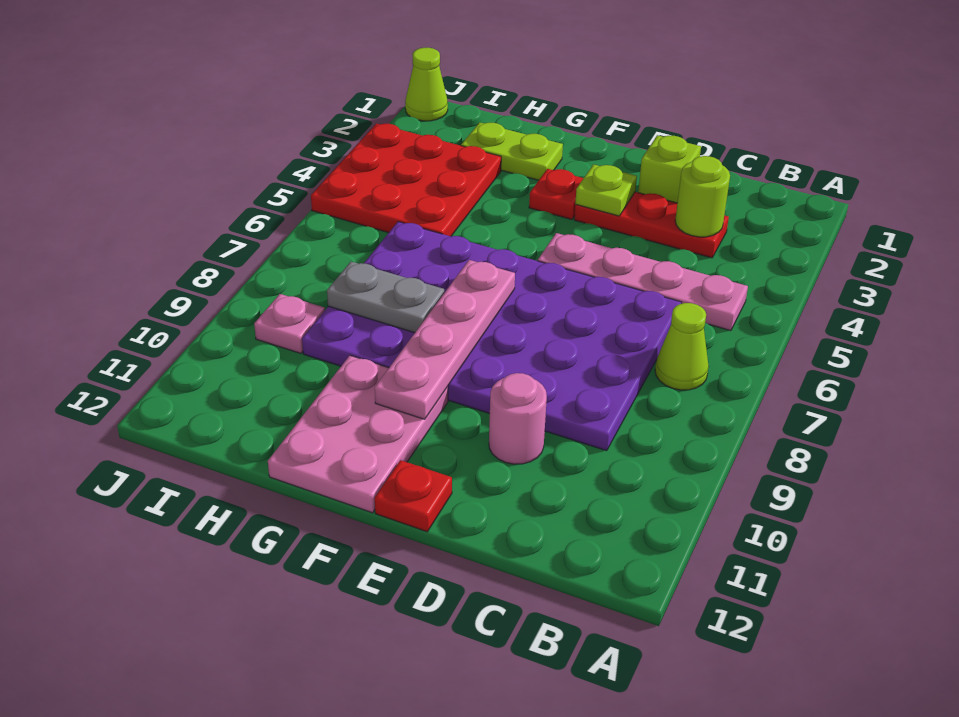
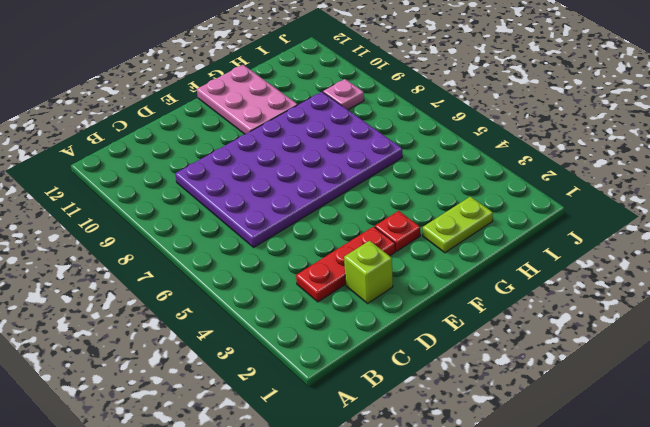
none -> pink 1x4 plate [538,233,748,331]
none -> lime 1x1 cone [655,303,709,390]
none -> pink 1x1 round brick [489,373,547,464]

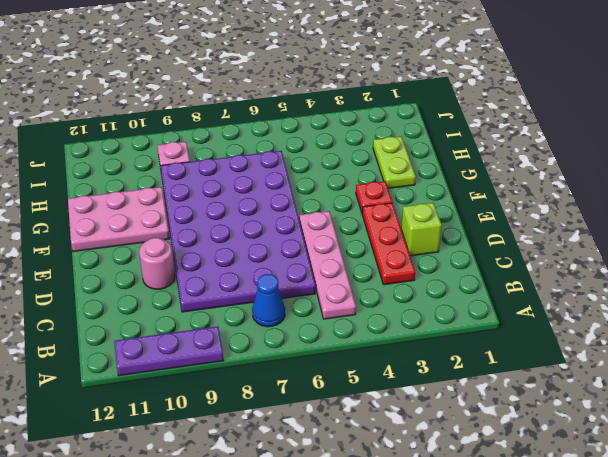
purple 1x3 plate [114,326,224,376] -> none
blue 1x1 cone [252,274,285,327] -> lime 1x1 cone [655,303,709,390]
none -> red 1x1 plate [375,460,452,532]
none -> red 3x3 plate [311,124,501,236]
none -> lime 1x1 cone [405,48,448,121]

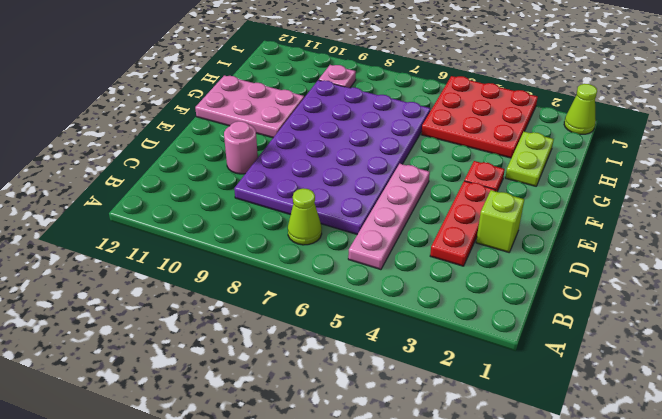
none -> red 1x1 plate [375,460,452,532]
none -> lime 1x1 round brick [675,156,730,237]
none -> lime 1x1 plate [575,164,637,216]

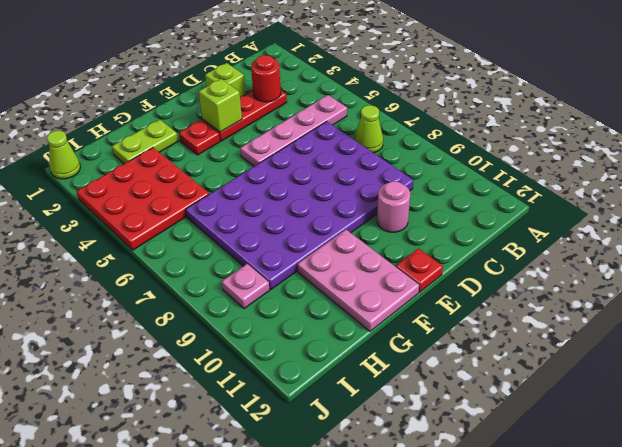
red 1x1 round brick [251,55,281,102] -> lime 1x1 round brick [675,156,730,237]
lime 1x1 brick [199,79,242,132] -> lime 1x1 plate [575,164,637,216]
none -> pink 1x4 plate [375,260,515,419]
none -> grey 1x2 plate [327,262,444,333]

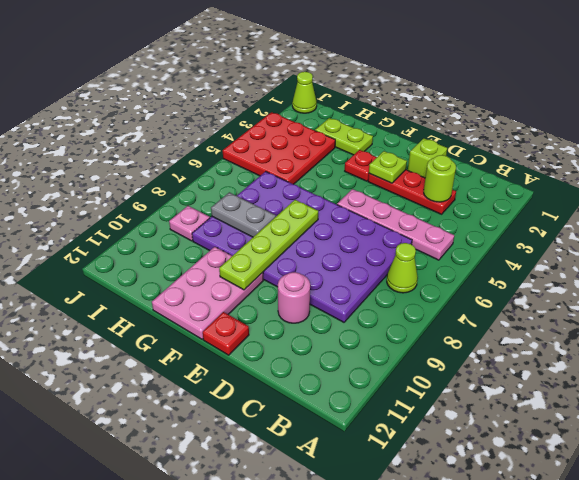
lime 1x4 plate [219,200,318,290] -> pink 1x4 plate [375,260,515,419]

